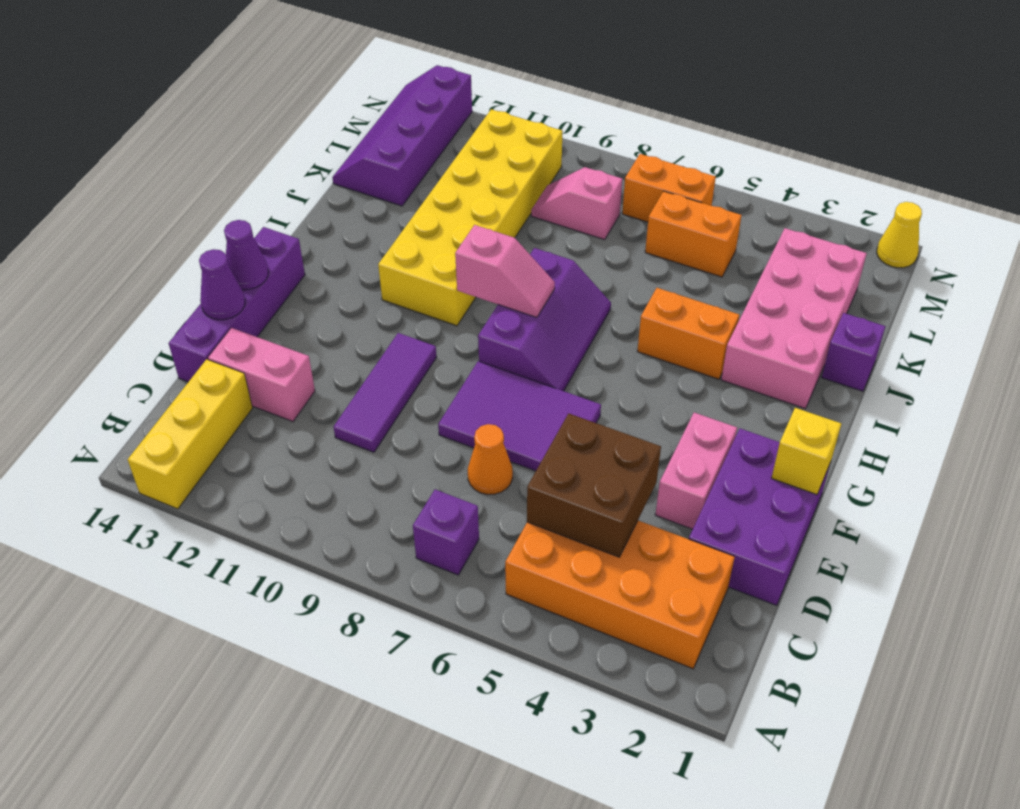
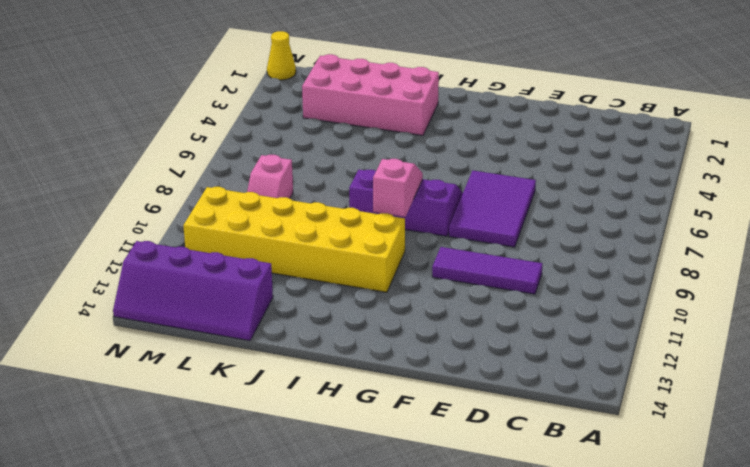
none -> yellow 1x3 brick [128,359,252,509]
none -> orange 2x4 brick [505,521,735,669]
none -> purple 1x1 brick [413,490,479,575]

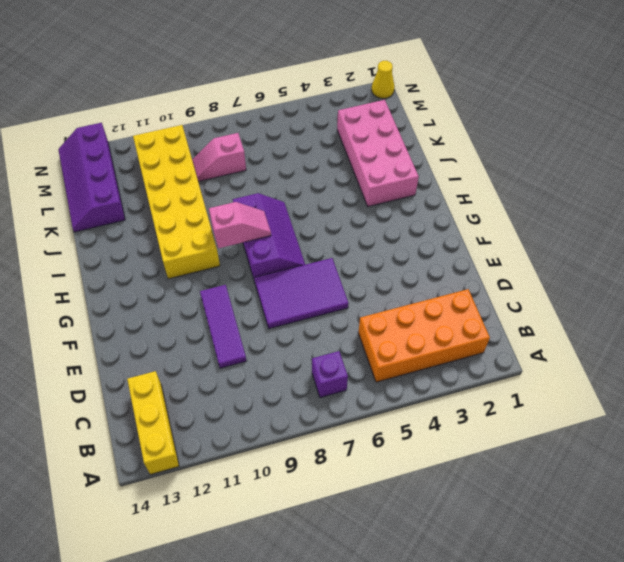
none -> purple 2x3 brick [689,429,830,605]
none -> orange 1x1 cone [468,424,513,495]
none -> pink 1x2 brick [208,328,315,422]

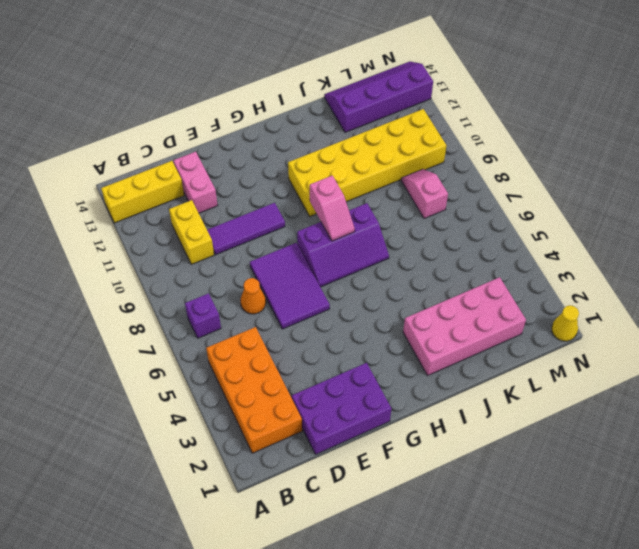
yellow 1x2 brick [169,200,214,264] -> none
none -> purple 1x4 brick [169,227,305,382]
none -> pink 1x2 brick [655,413,737,529]
none -> orange 1x2 brick [637,288,739,379]

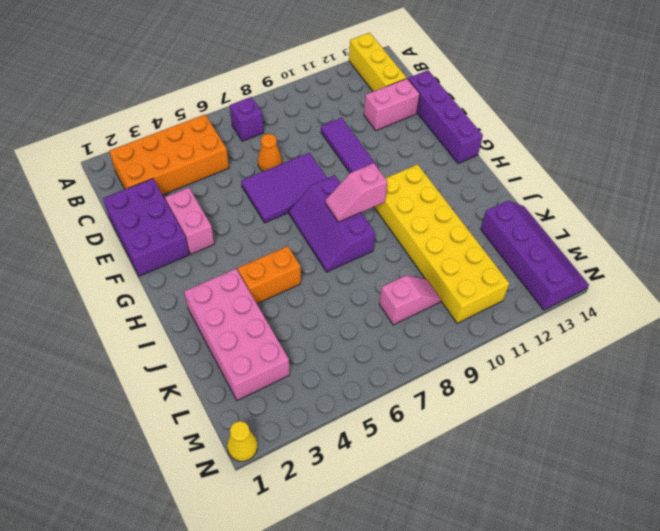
none -> purple 1x1 brick [822,313,886,391]
none -> orange 1x2 brick [645,191,741,277]
none -> orange 1x2 brick [622,154,716,222]

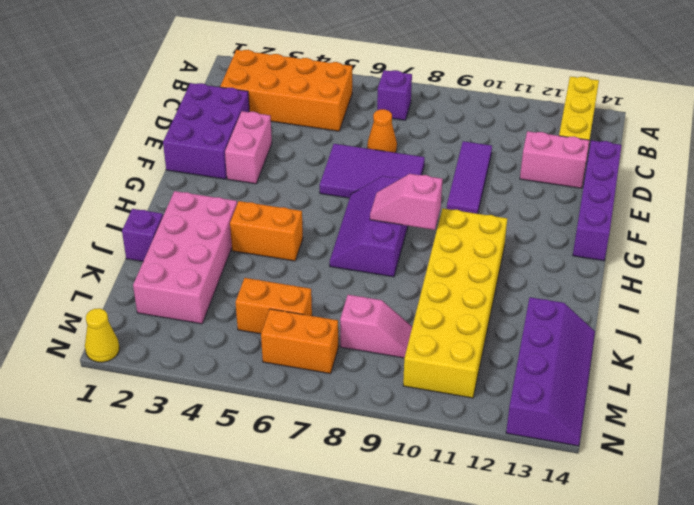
none -> brown 2x2 brick [527,413,661,557]
none -> purple 1x1 cone [199,249,245,320]
none -> yellow 1x1 brick [772,408,841,495]

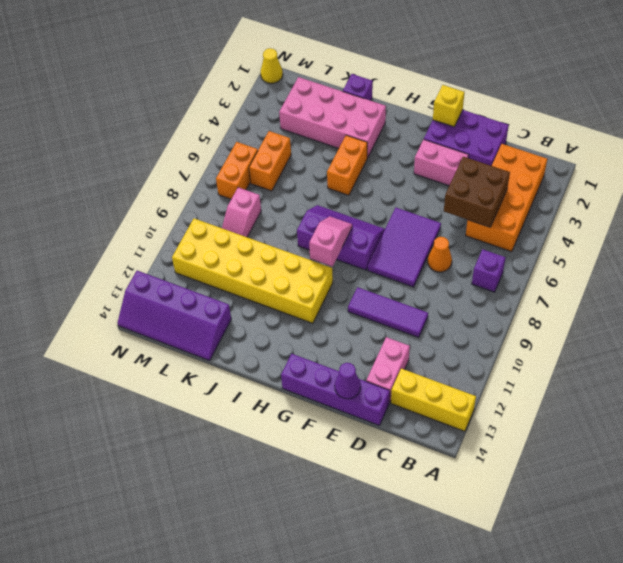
none -> purple 1x1 cone [224,220,268,290]

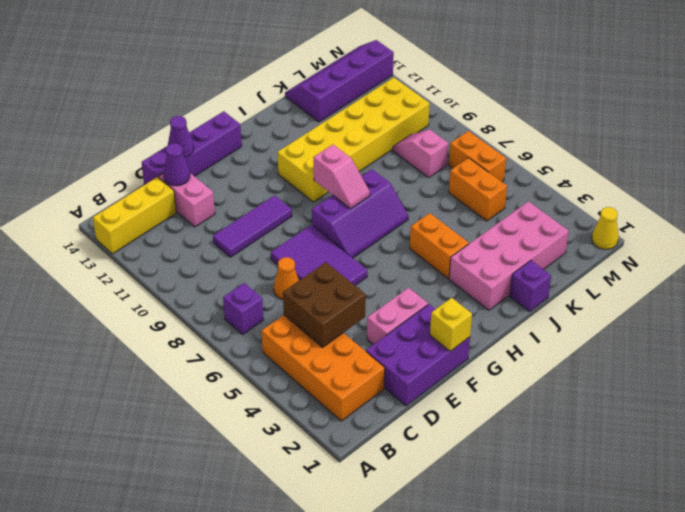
purple 1x1 cone [163,143,190,186] -> purple 1x1 cone moved to [224,220,268,290]

